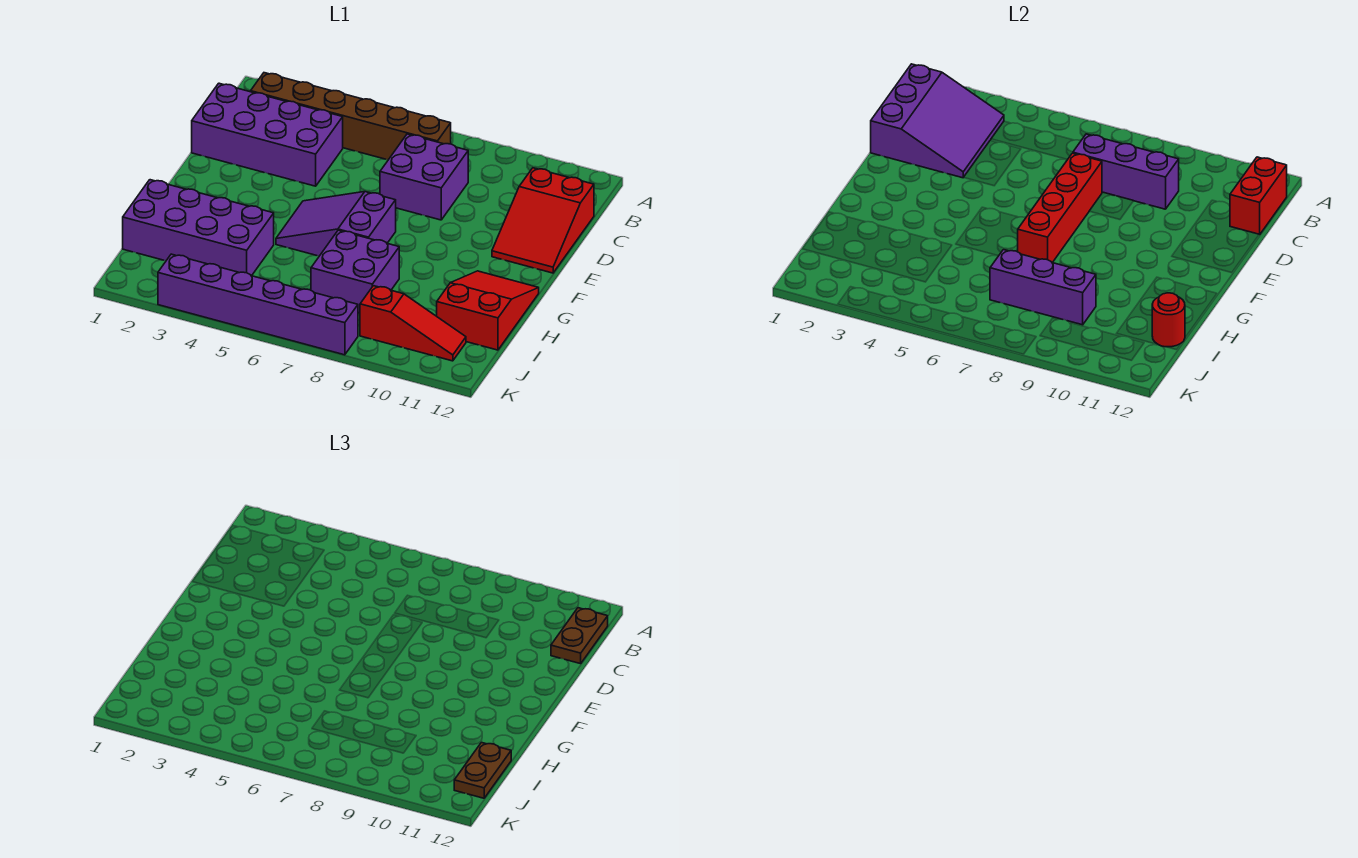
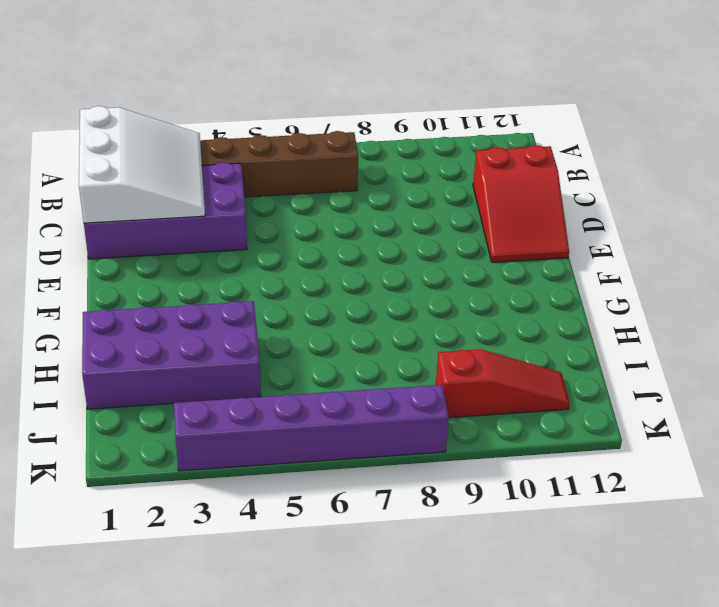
white 3x3 slope [79,106,205,223] -> purple 3x3 slope [871,64,1004,178]
none -> purple 2x2 brick [380,134,468,220]
none -> purple 2x3 slope [276,192,396,256]
none -> red 2x3 slope [437,271,539,350]

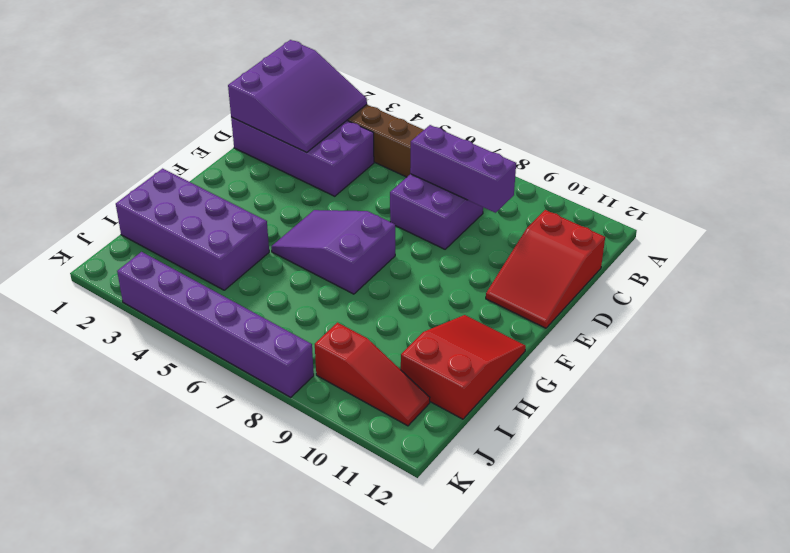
none -> purple 2x2 brick [311,230,399,313]
none -> red 1x2 brick [1230,157,1287,235]
none -> red 1x4 brick [1018,153,1102,263]

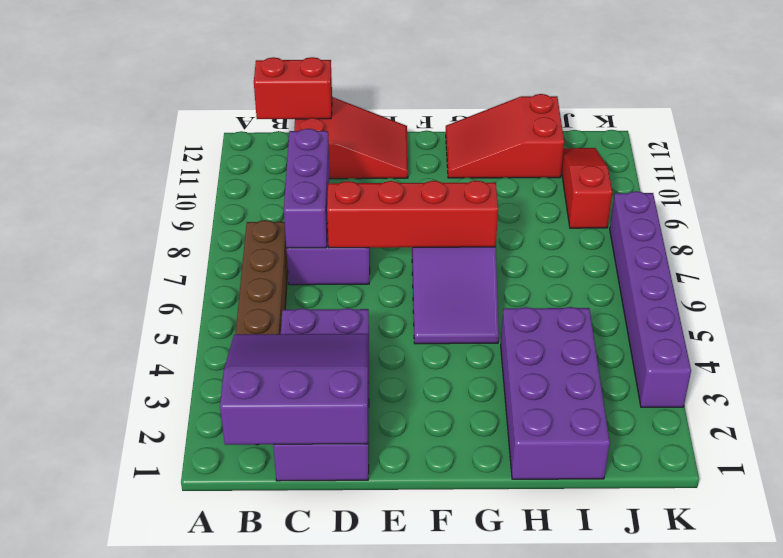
none -> purple 2x2 brick [311,230,399,313]
none -> purple 1x3 brick [990,250,1096,325]
none -> red 1x1 round brick [1152,293,1185,347]

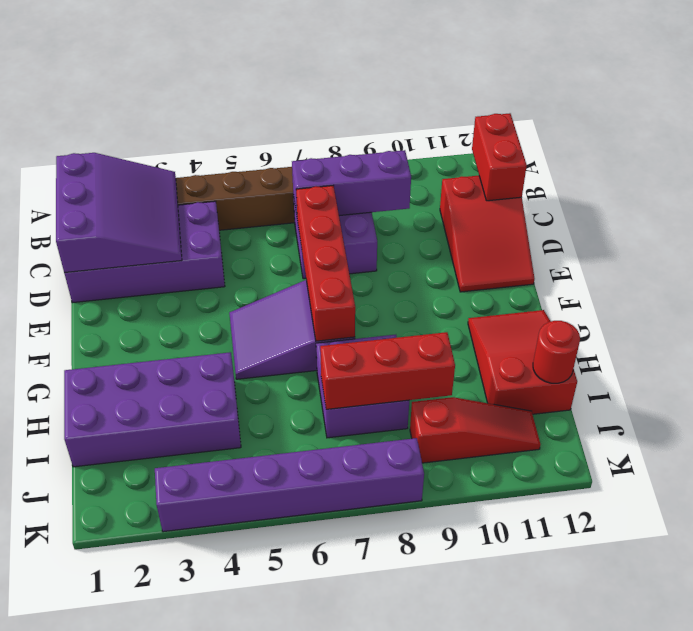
red 1x3 brick [320,332,455,409] -> purple 1x3 brick [990,250,1096,325]
none -> brown 1x2 plate [551,608,608,664]
none -> brown 1x2 plate [454,743,511,798]

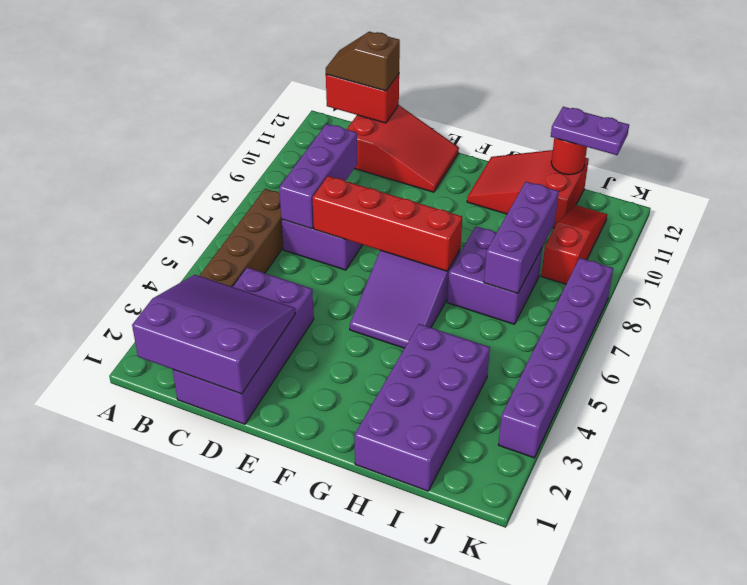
brown 1x2 slope [326,32,400,91] -> brown 1x2 plate [551,608,608,664]
purple 1x2 plate [551,107,629,155] -> brown 1x2 plate [454,743,511,798]

